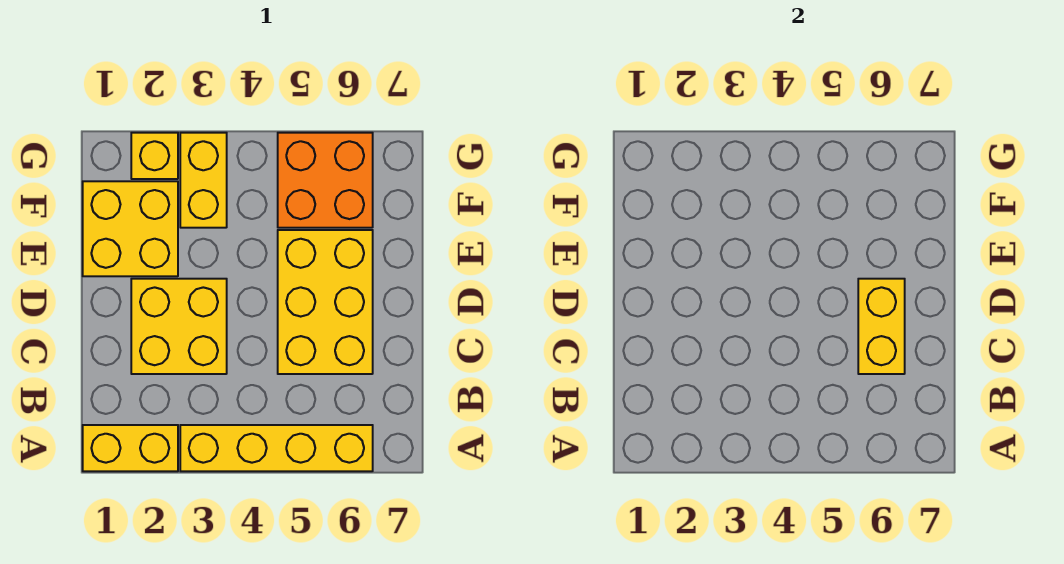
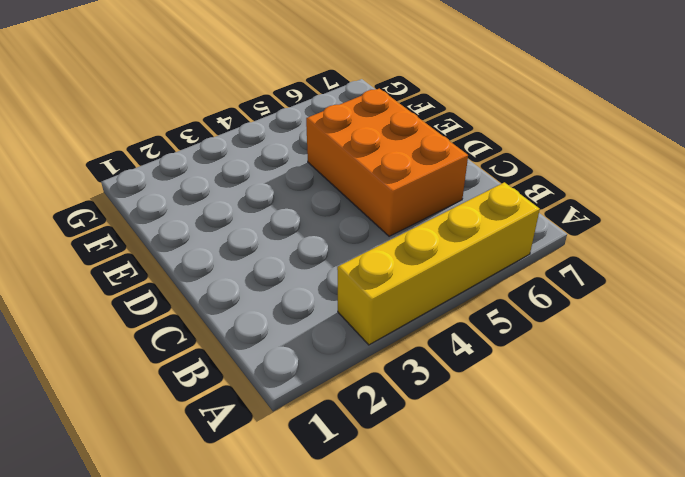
orange 2x3 brick [306,89,468,236] -> yellow 2x3 brick [278,230,373,374]
none -> yellow 1x2 brick [83,425,178,471]
none -> yellow 2x2 brick [131,279,227,374]

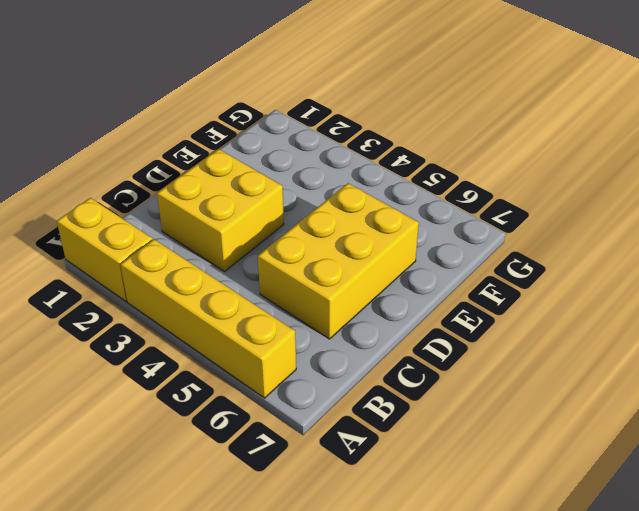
none -> yellow 2x2 brick [83,181,178,276]
none -> yellow 1x2 brick [180,133,227,228]

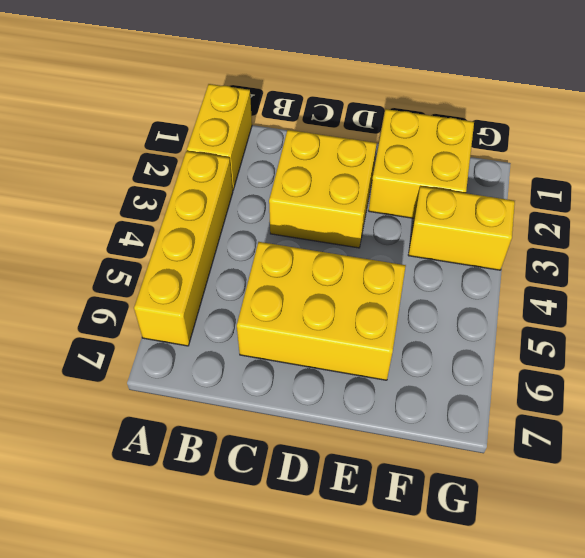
none -> orange 2x2 brick [278,133,373,228]
none -> yellow 1x1 brick [131,133,178,179]

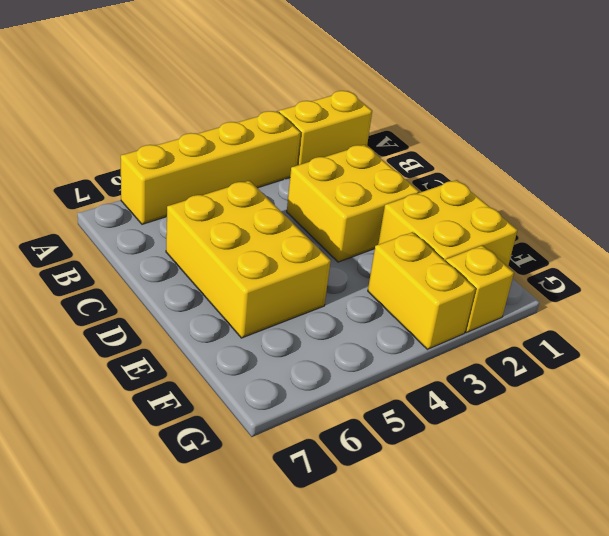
none -> orange 2x2 brick [278,133,373,228]
none -> yellow 1x2 brick [858,279,905,374]

